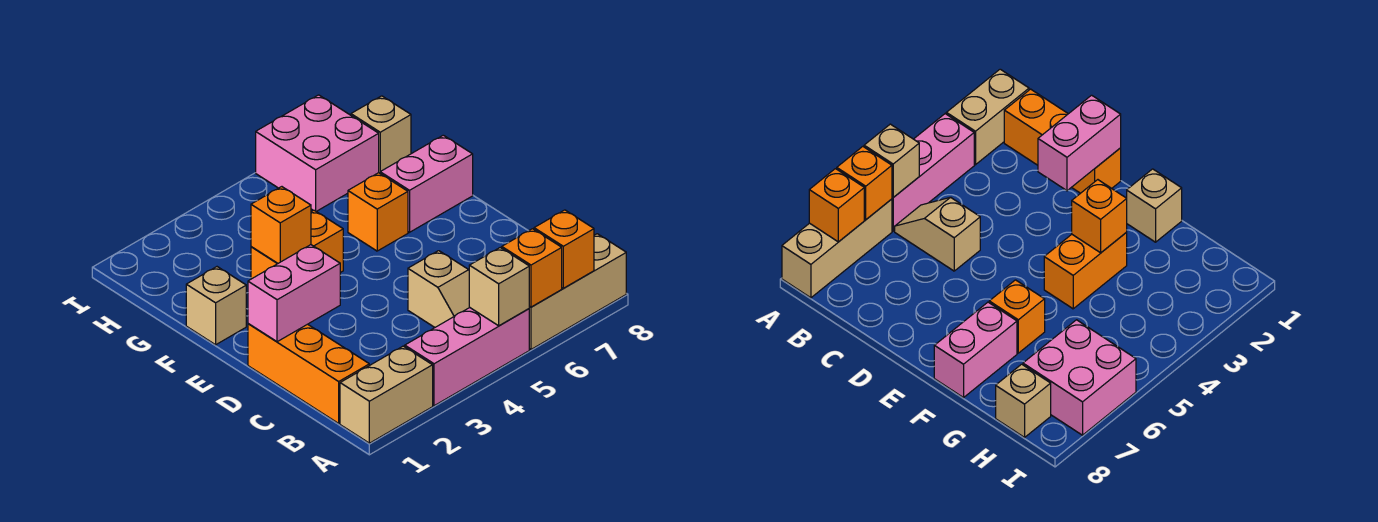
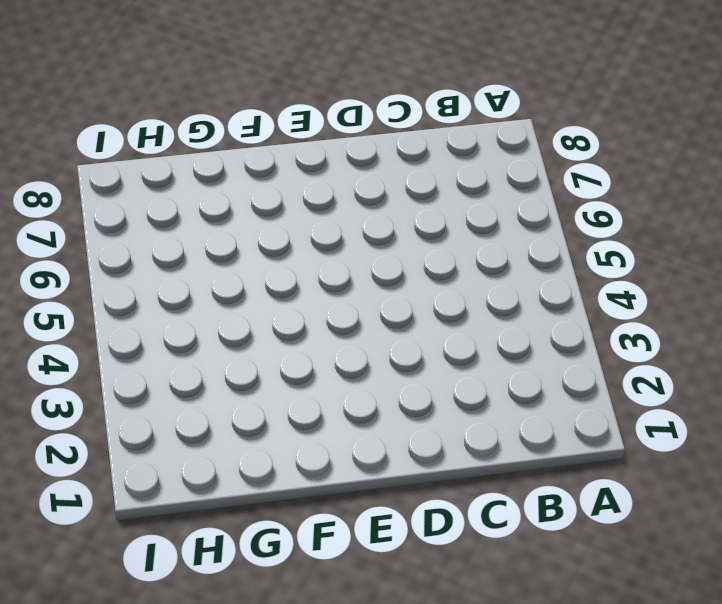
none -> tan 1x2 brick [340,346,433,443]
none -> pink 1x3 brick [405,307,529,406]
none -> tan 1x3 brick [529,234,626,349]

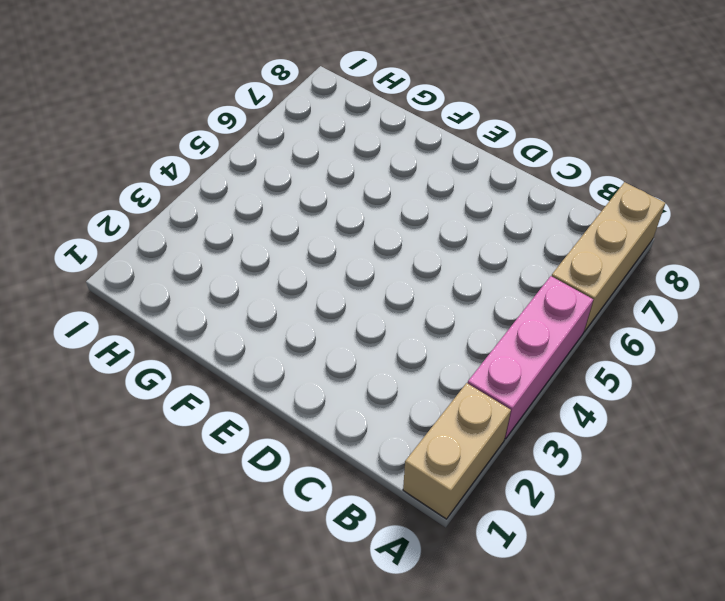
none -> orange 1x3 brick [248,324,369,423]
none -> tan 1x2 slope [408,251,469,327]
none -> tan 1x1 brick [186,267,246,345]

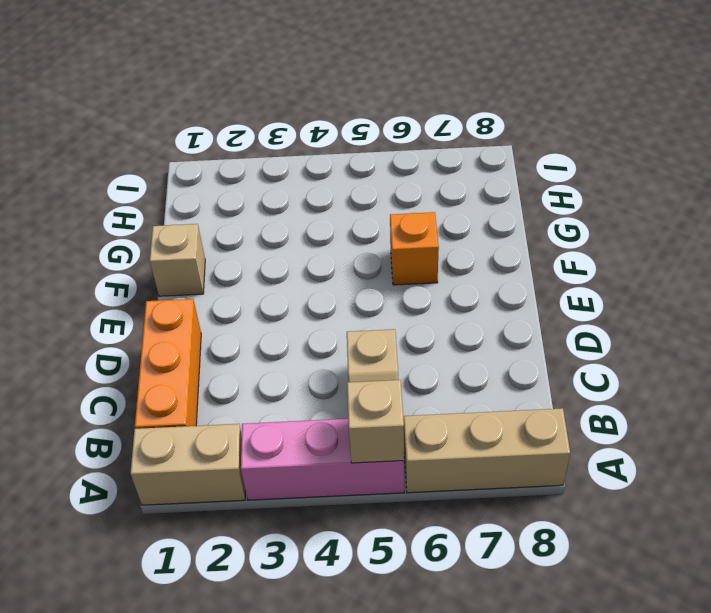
none -> orange 1x2 brick [251,210,343,279]
none -> pink 1x2 brick [380,135,473,232]
none -> pink 2x2 brick [256,95,379,212]

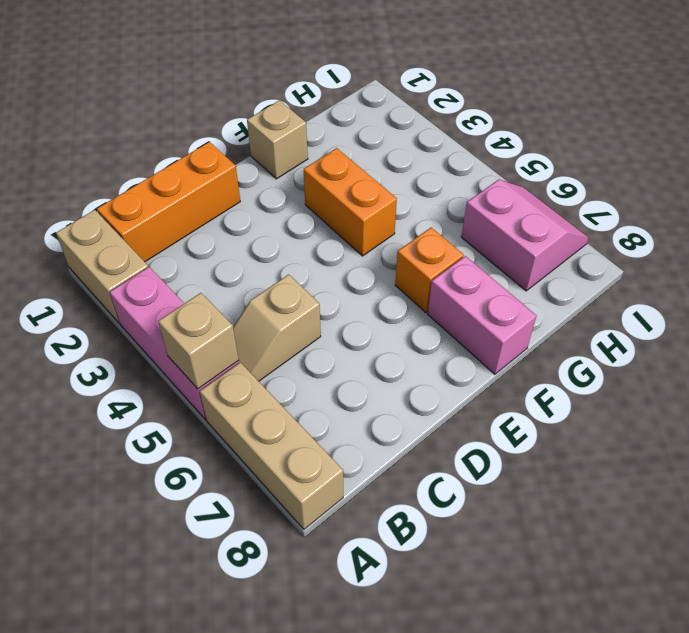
pink 2x2 slope [461,180,588,291] -> pink 2x2 brick [256,95,379,212]
none -> tan 1x1 brick [351,96,411,173]
none -> orange 1x1 brick [502,229,562,307]
none -> orange 1x1 brick [534,210,594,288]

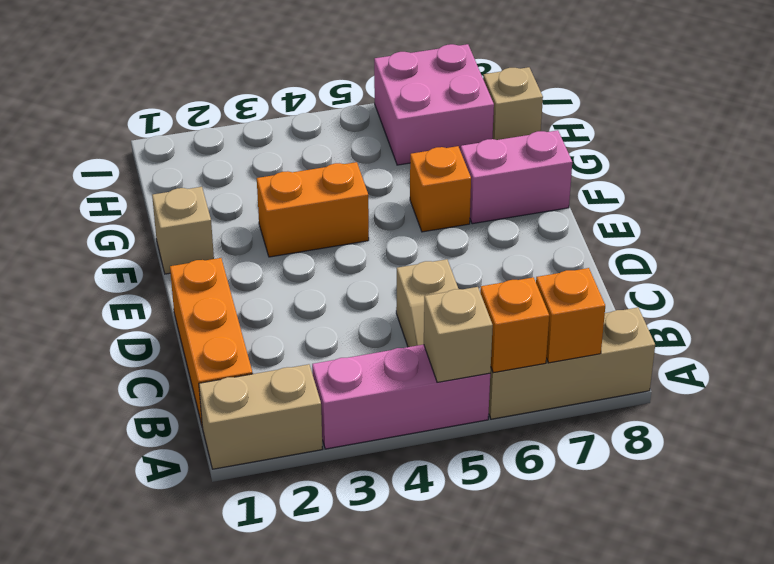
none -> pink 1x2 brick [248,245,340,342]
none -> orange 1x1 brick [251,187,311,263]

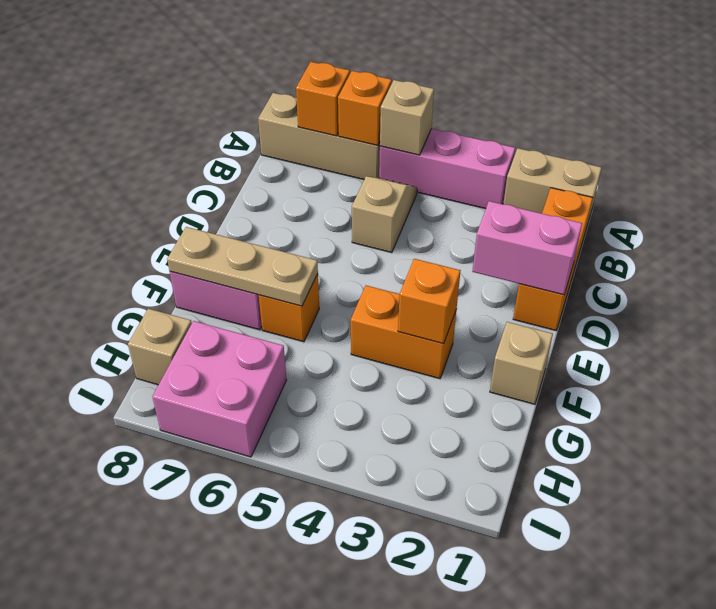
tan 1x3 plate [167,227,318,306] -> none

